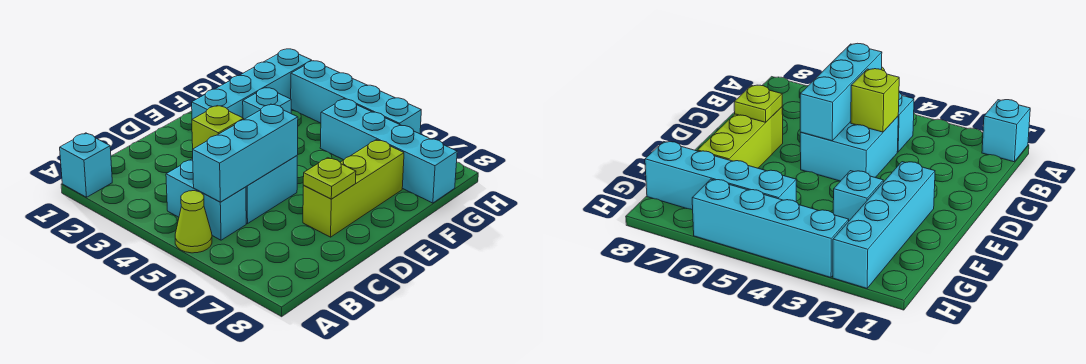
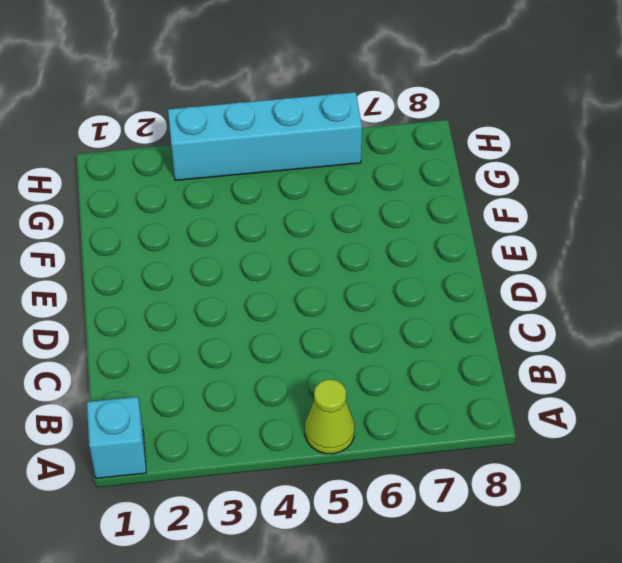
none -> cyan 1x2 brick [166,159,246,240]
none -> cyan 2x2 brick [246,156,297,224]
none -> lime 1x3 brick [303,140,404,237]

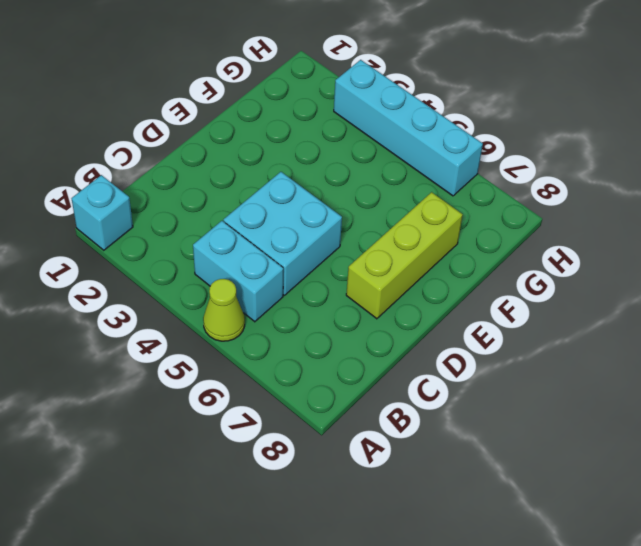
none -> cyan 1x4 brick [192,49,312,119]
none -> cyan 1x1 brick [243,88,291,119]
none -> cyan 1x4 brick [320,99,457,203]

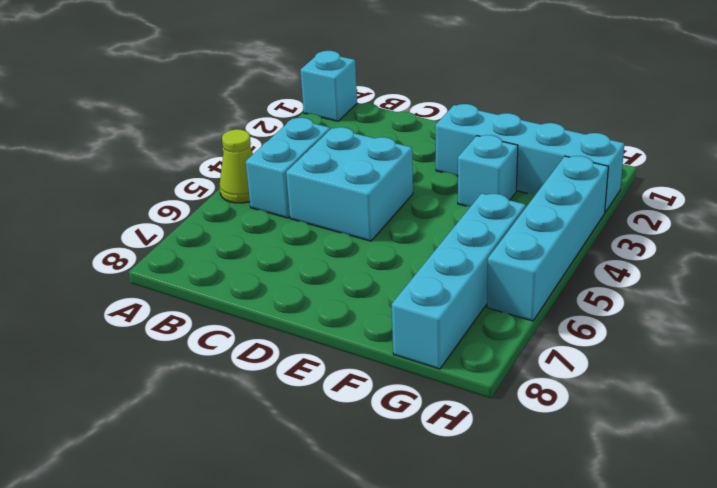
none -> lime 1x3 brick [303,140,404,237]
none -> cyan 1x3 brick [193,104,298,202]
none -> lime 1x1 brick [192,106,244,149]

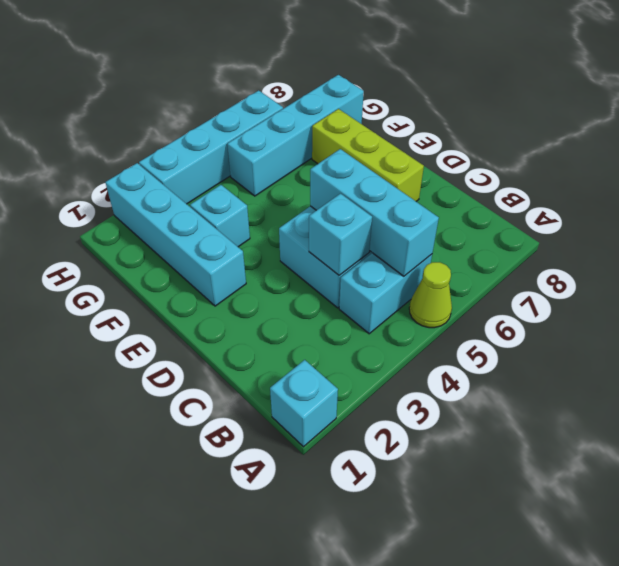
cyan 1x1 brick [309,194,372,275] -> lime 1x1 brick [192,106,244,149]
none -> lime 1x1 plate [303,158,356,199]

